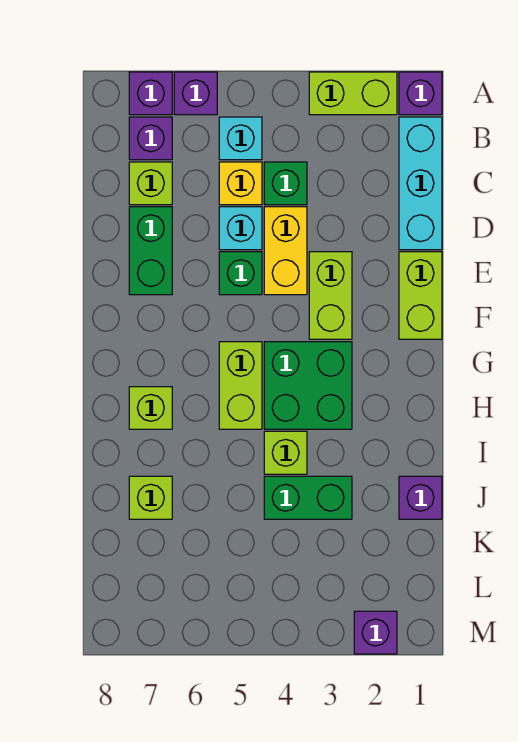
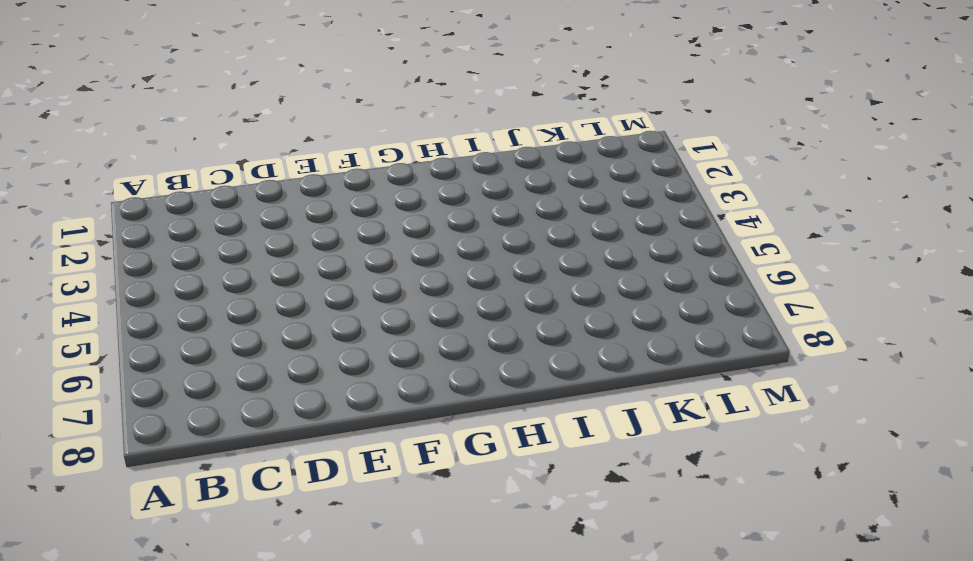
none -> purple 1x1 brick [399,72,442,115]
none -> lime 1x2 brick [309,72,397,115]
none -> purple 1x1 brick [174,72,217,115]

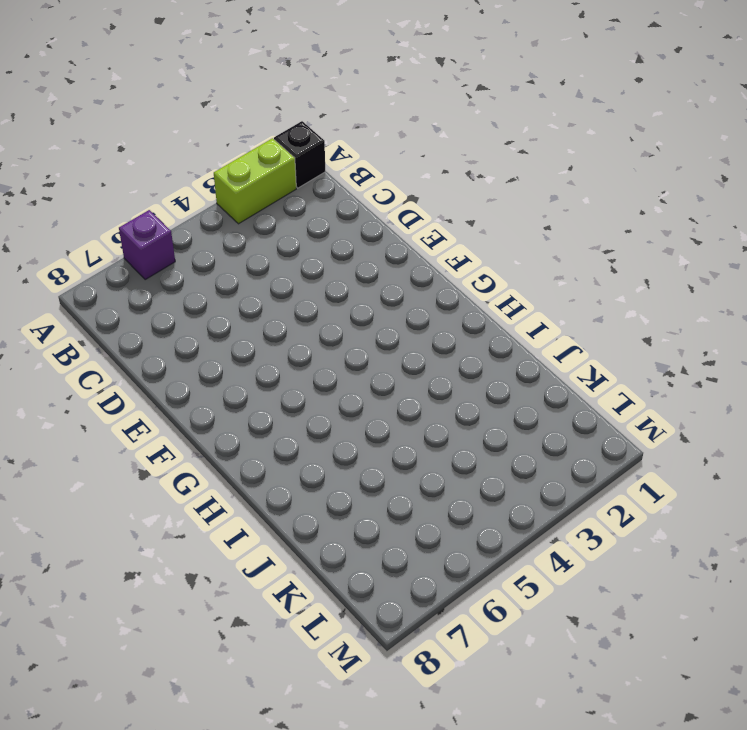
black 1x1 brick [274,121,325,188] -> purple 1x1 brick [399,72,442,115]
none -> purple 1x1 brick [129,72,172,115]
none -> cyan 1x3 brick [399,117,442,250]
none -> cyan 1x1 brick [219,117,262,160]

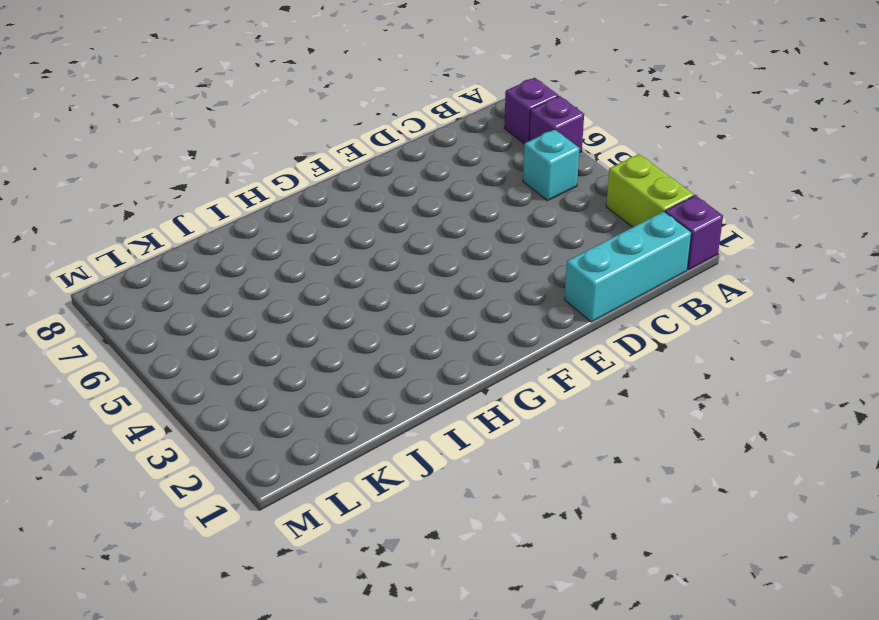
none -> purple 1x1 brick [129,117,172,160]
none -> green 1x1 brick [264,162,307,205]
none -> yellow 1x1 brick [219,162,262,205]

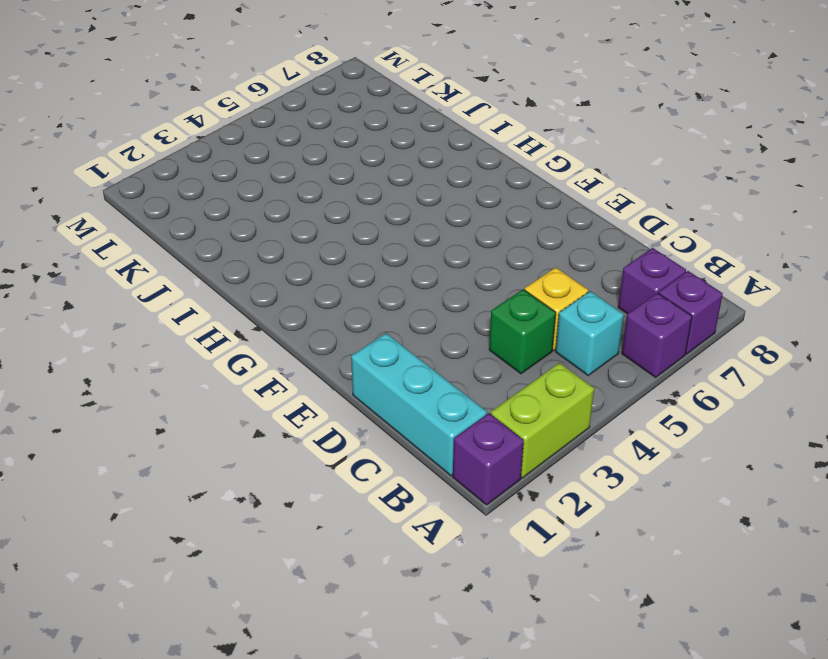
none -> lime 1x1 brick [129,162,172,205]
none -> yellow 1x2 brick [264,207,307,295]
none -> cyan 1x1 brick [219,207,262,250]

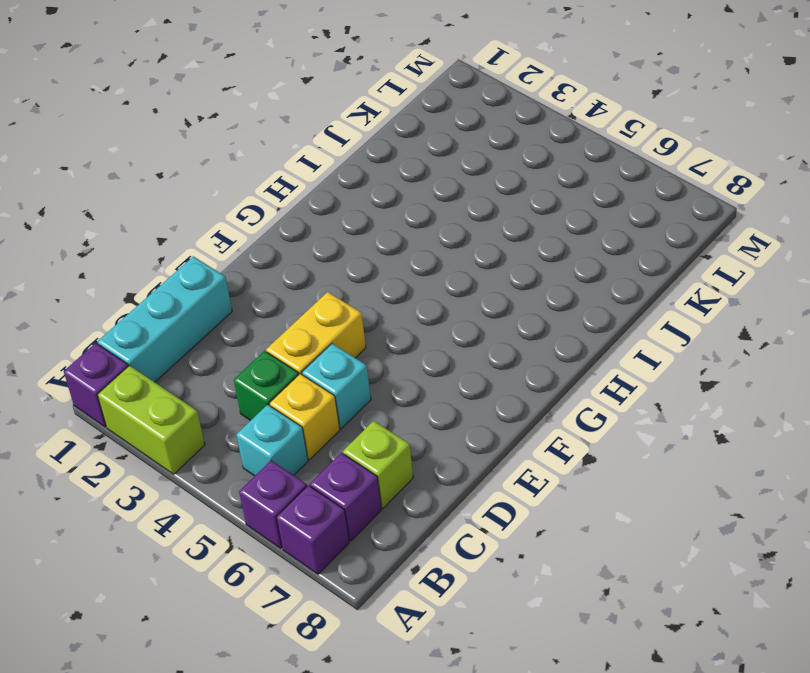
none -> green 1x2 brick [129,207,172,295]
none -> lime 1x2 brick [399,252,442,339]
none -> lime 1x2 brick [309,252,352,339]

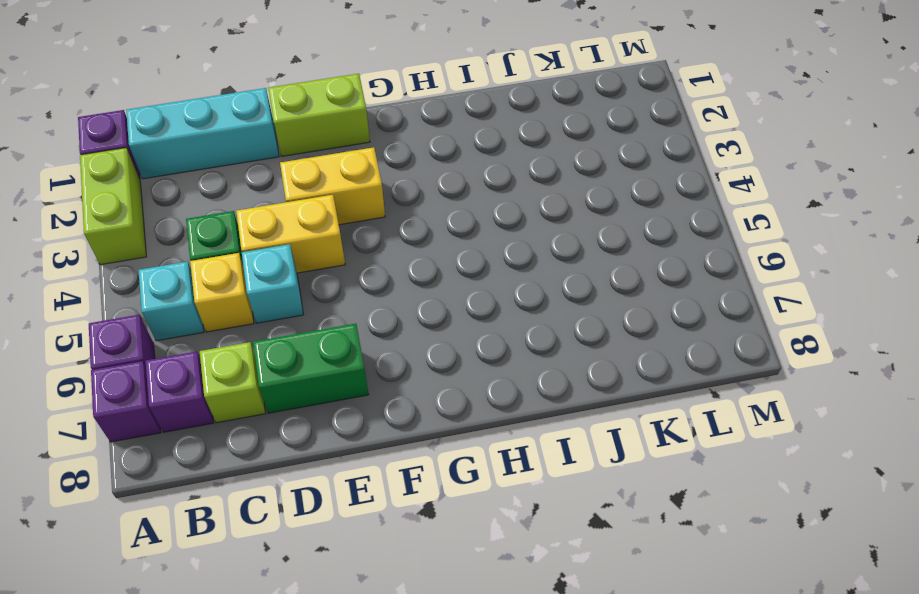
yellow 1x2 brick [280,147,385,225] -> lime 1x2 brick [309,252,352,339]
none -> green 1x1 brick [219,252,262,295]
none -> green 2x2 brick [264,342,352,429]
none -> lime 1x2 brick [219,342,262,429]

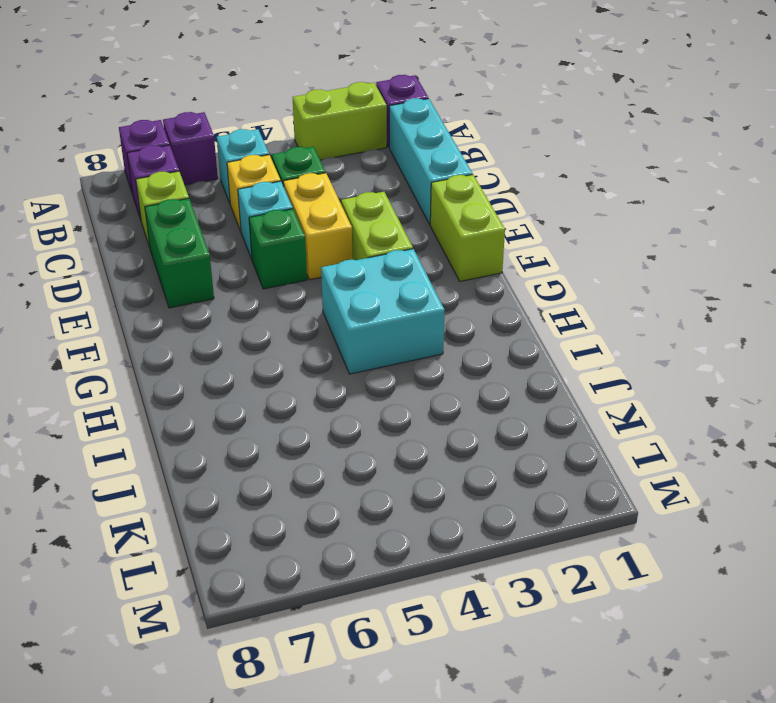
cyan 2x2 brick [321,249,445,374] -> green 2x2 brick [264,342,352,429]
none -> lime 1x2 brick [219,342,262,429]
none -> lime 1x1 brick [129,387,172,429]
none -> lime 1x1 brick [264,431,307,474]

